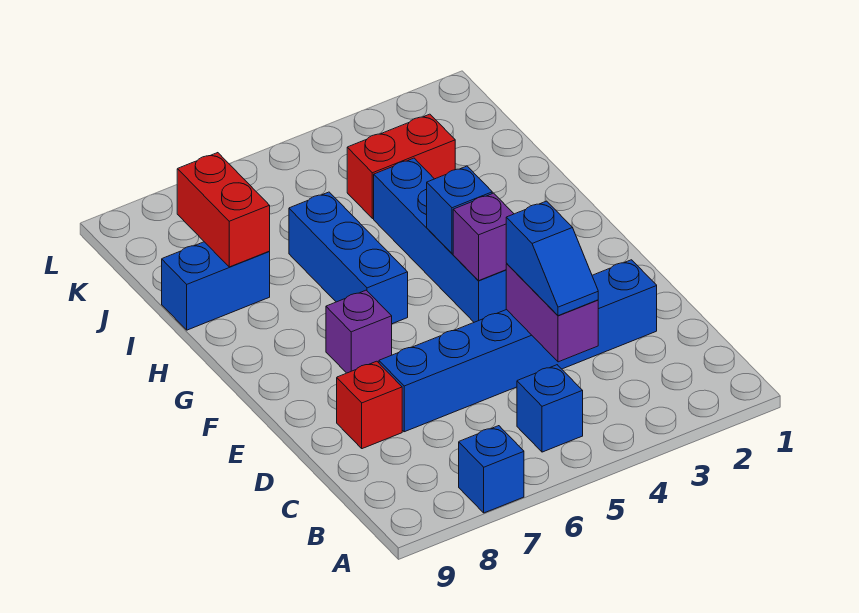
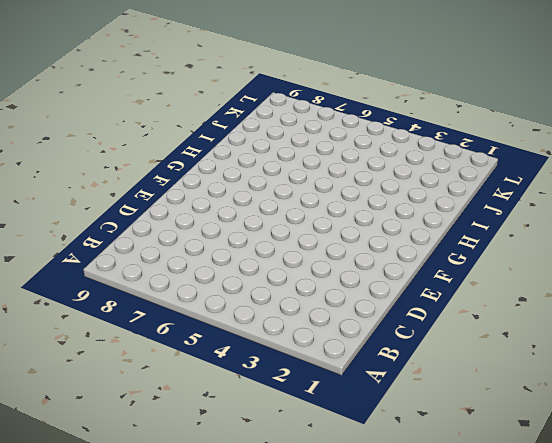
none -> blue 1x1 brick [459,426,524,513]
none -> blue 1x1 brick [517,365,583,452]
none -> blue 1x6 brick [379,260,657,432]

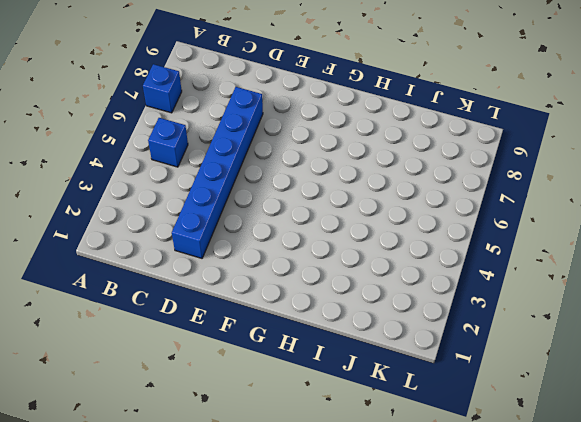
none -> red 1x1 brick [337,361,402,449]
none -> blue 1x4 brick [374,158,507,322]
none -> purple 1x1 brick [326,290,392,373]

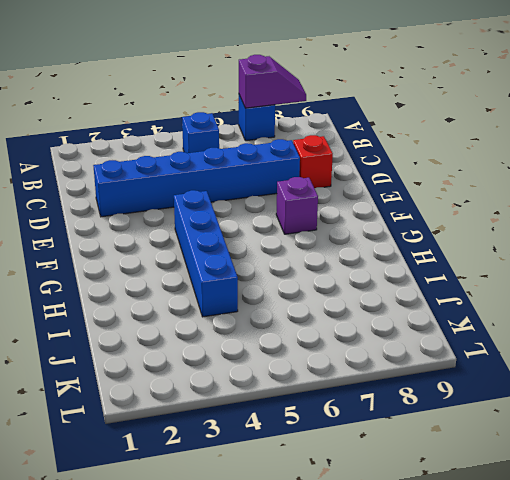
purple 1x2 slope [239,55,306,108] -> none
none -> blue 1x3 brick [289,192,408,324]
none -> blue 1x2 brick [162,242,270,330]
none -> red 1x2 brick [347,114,455,219]

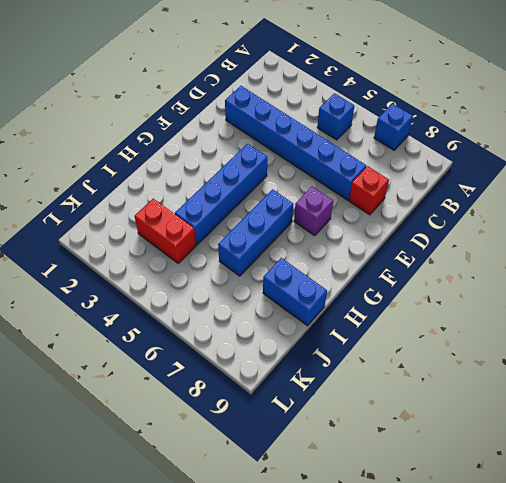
none -> purple 1x2 brick [506,264,598,362]
none -> purple 1x1 brick [453,193,514,280]
none -> blue 1x1 brick [427,166,492,253]

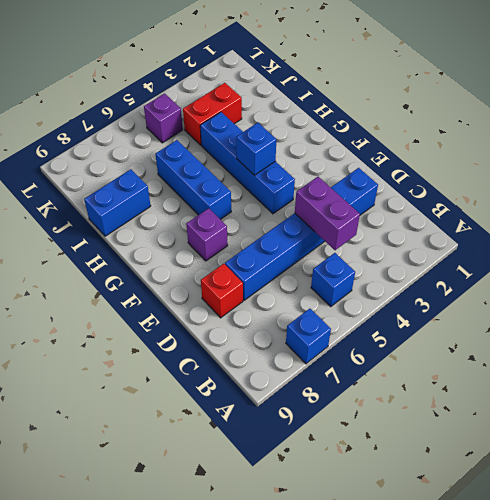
purple 1x1 brick [144,94,183,143] -> purple 1x1 brick moved to [453,193,514,280]
none -> red 1x2 brick [177,153,270,267]
none -> blue 1x2 slope [506,201,598,316]

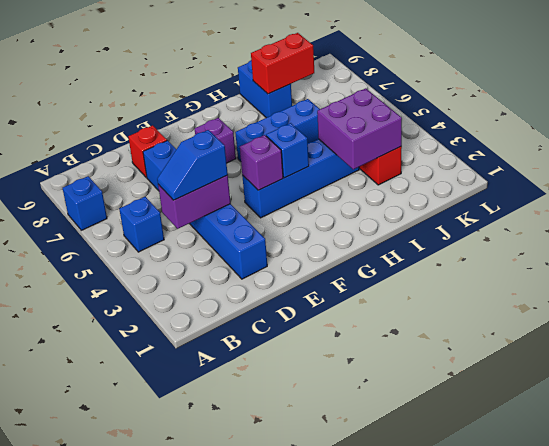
purple 2x2 brick [317,88,402,169] -> none

